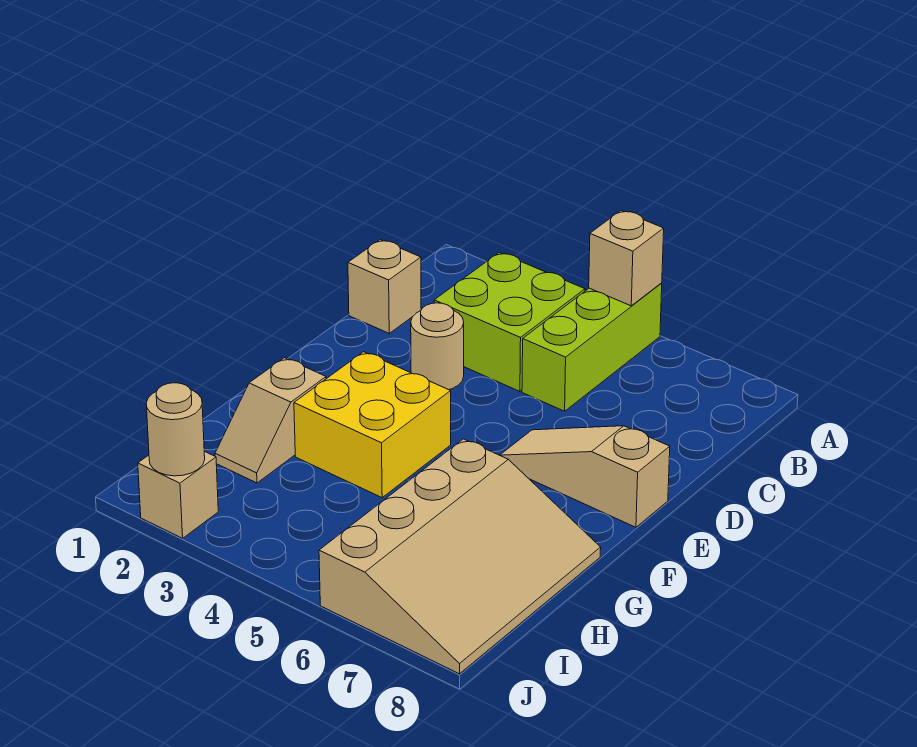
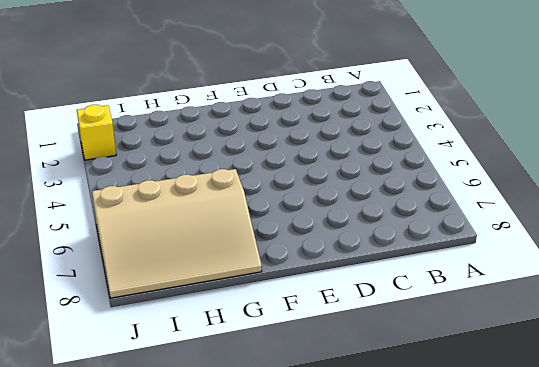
yellow 1x1 brick [77,105,116,160] -> tan 1x1 brick [138,451,218,538]
none -> lime 1x3 brick [522,283,662,411]
none -> lime 2x2 brick [434,252,585,391]

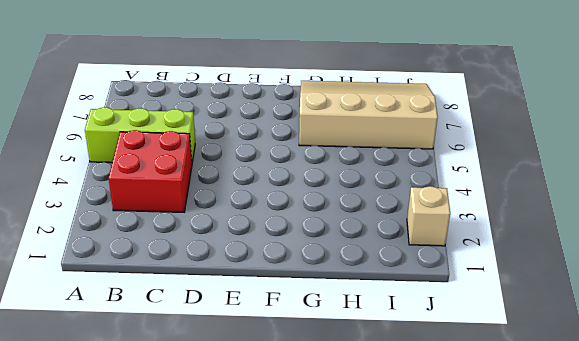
red 2x2 brick [109,130,192,212] -> lime 2x2 brick [434,252,585,391]
none -> tan 1x1 brick [348,240,421,333]
none -> tan 1x1 round brick [411,303,464,390]

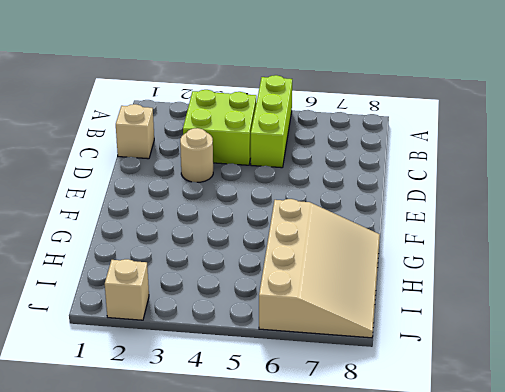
none -> tan 1x3 slope [500,426,670,527]
none -> yellow 2x2 brick [294,352,451,497]

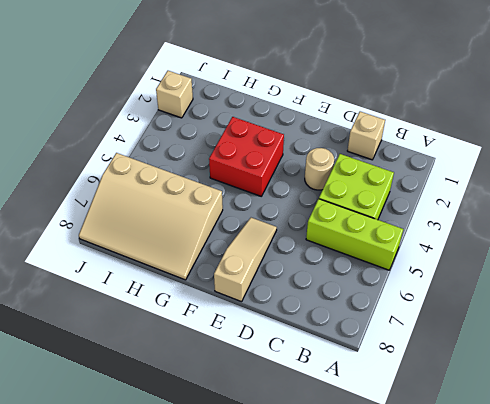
red 2x2 brick [209,117,284,196] -> yellow 2x2 brick [294,352,451,497]
none -> tan 1x2 slope [215,358,326,483]
none -> tan 1x1 brick [589,211,664,306]

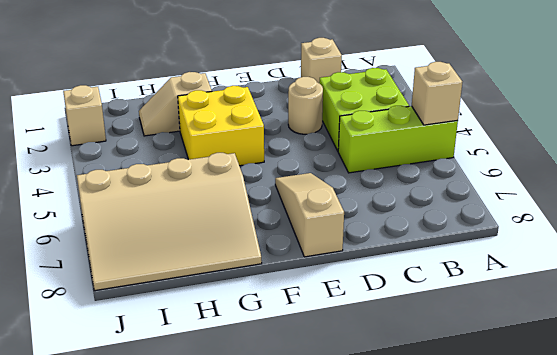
none -> tan 1x1 round brick [146,383,205,476]

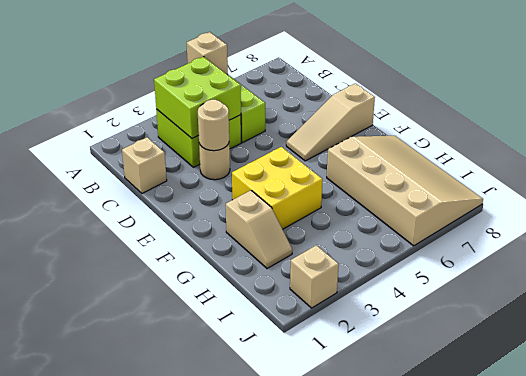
lime 2x2 brick [154,57,241,139] -> none
tan 1x1 round brick [198,100,229,151] -> tan 1x1 round brick moved to [146,383,205,476]

